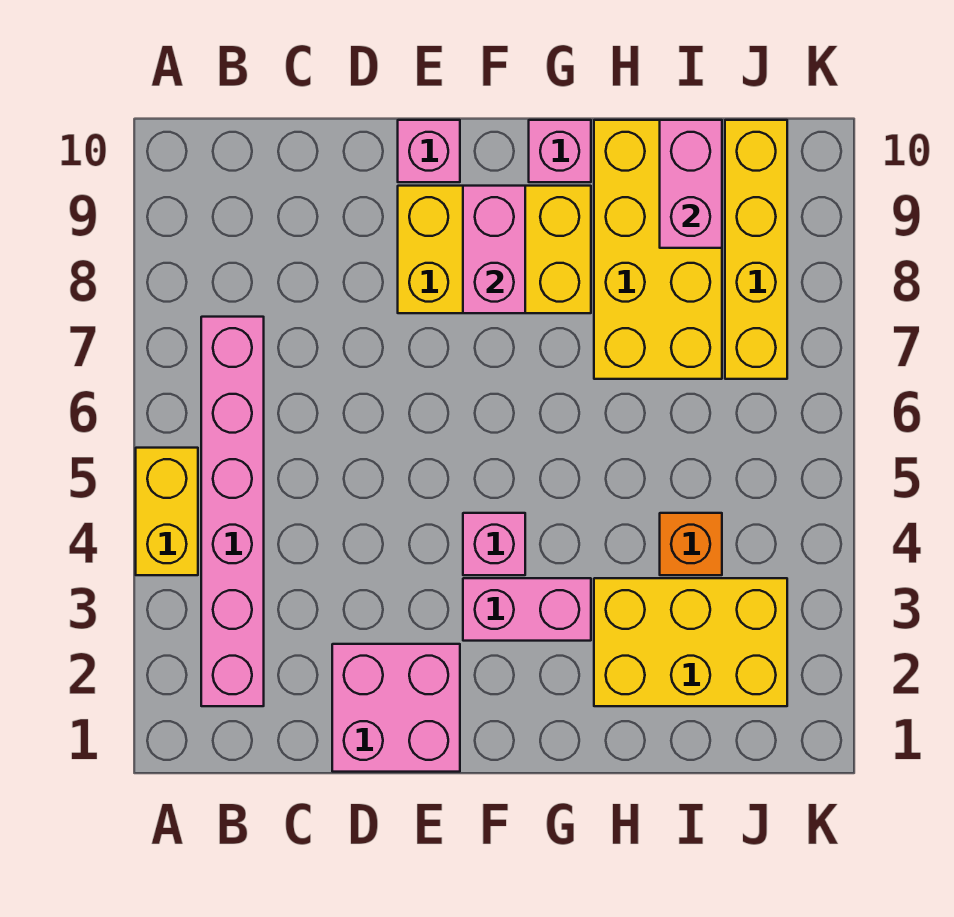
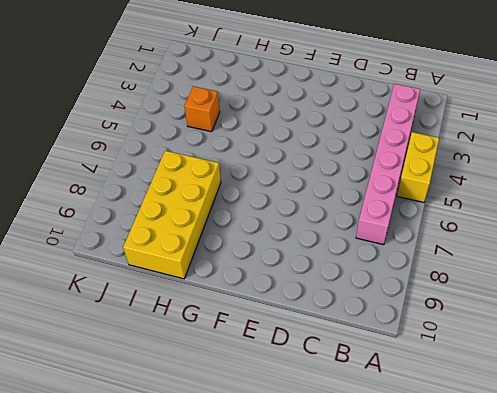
none -> pink 2x2 brick [332,644,460,772]
none -> yellow 2x3 brick [398,186,591,313]
none -> pink 1x1 brick [398,120,460,182]

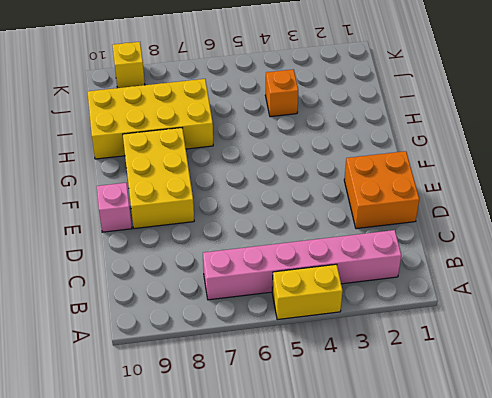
orange 2x2 brick [344,151,419,229] -> pink 2x2 brick [332,644,460,772]
yellow 1x1 brick [112,42,145,88] -> none
none -> pink 1x2 brick [463,578,591,641]
none -> pink 1x1 brick [463,513,525,575]
none -> pink 1x1 brick [529,120,591,182]

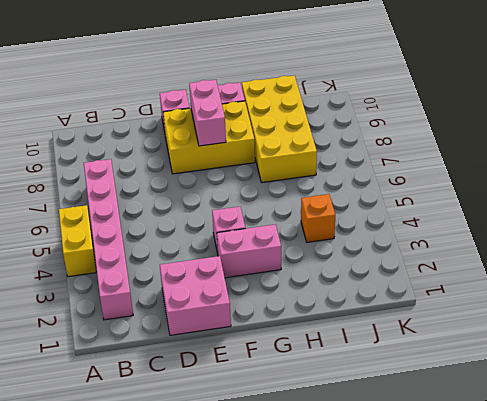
none -> yellow 2x3 brick [594,578,787,706]
none -> yellow 1x4 brick [725,120,787,379]
none -> pink 1x2 brick [660,120,722,248]

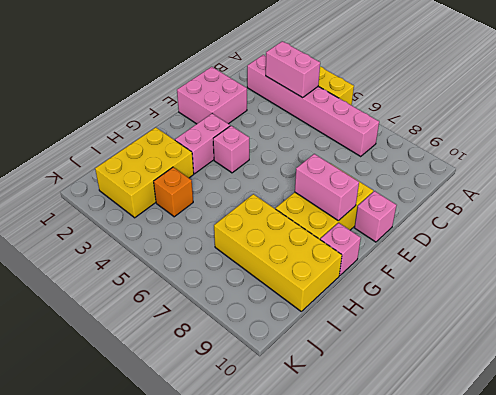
pink 1x2 brick [266,41,320,98] -> pink 1x2 brick moved to [660,120,722,248]
none -> yellow 1x4 brick [725,120,787,379]

